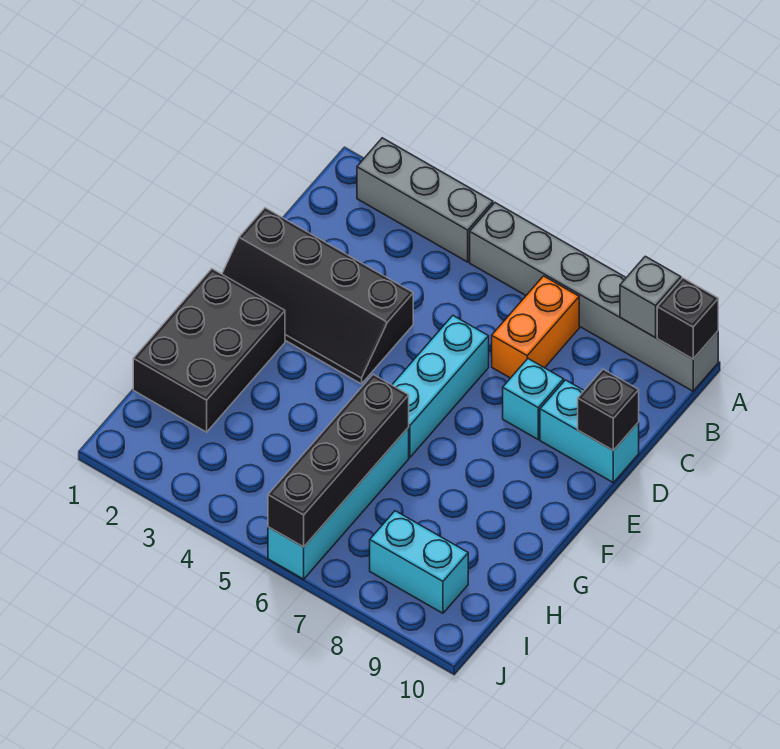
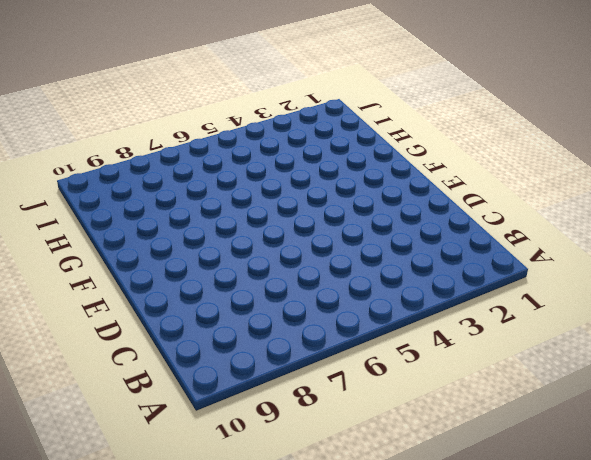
none -> grey 1x3 brick [357,138,493,262]
none -> grey 1x6 brick [470,203,718,391]
none -> orange 1x2 brick [492,276,579,378]

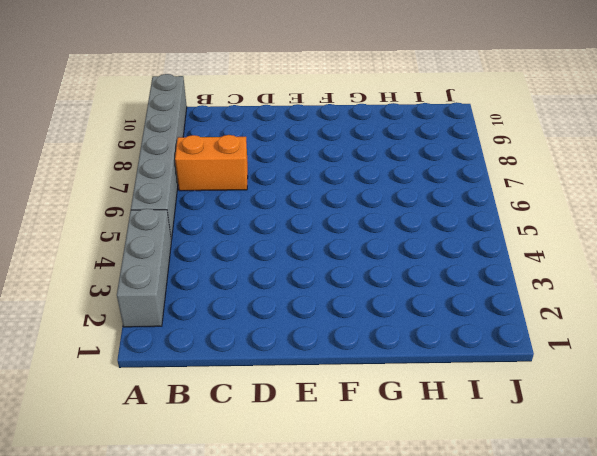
none -> black 2x4 slope [222,208,413,384]
none -> cyan 1x3 brick [392,316,489,457]
none -> cyan 1x1 brick [503,359,564,439]

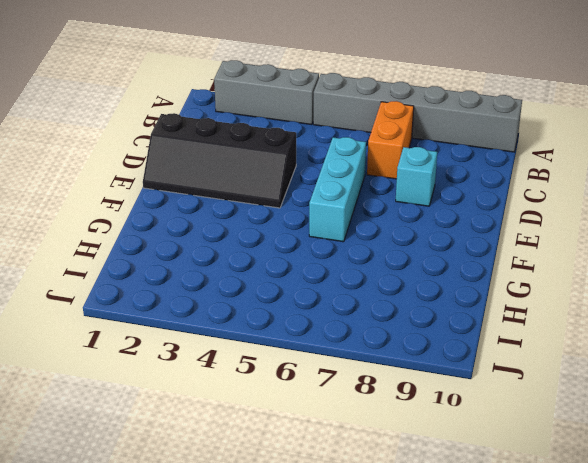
none -> cyan 1x2 brick [540,380,639,483]
none -> black 2x3 brick [133,269,285,432]
none -> cyan 1x4 brick [268,427,409,579]

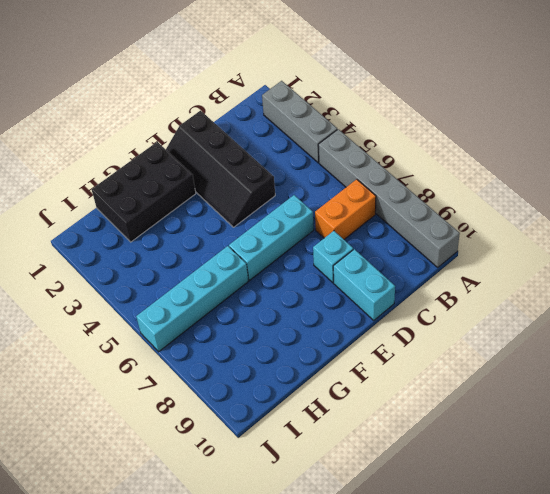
none -> cyan 1x2 brick [370,511,468,613]
none -> grey 1x1 brick [620,256,681,337]
none -> black 1x1 brick [657,278,718,359]

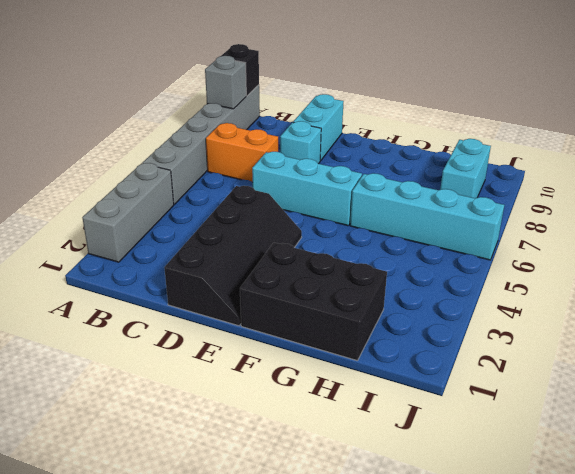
none -> black 1x1 brick [578,369,639,450]
none -> black 1x4 brick [268,375,409,547]

